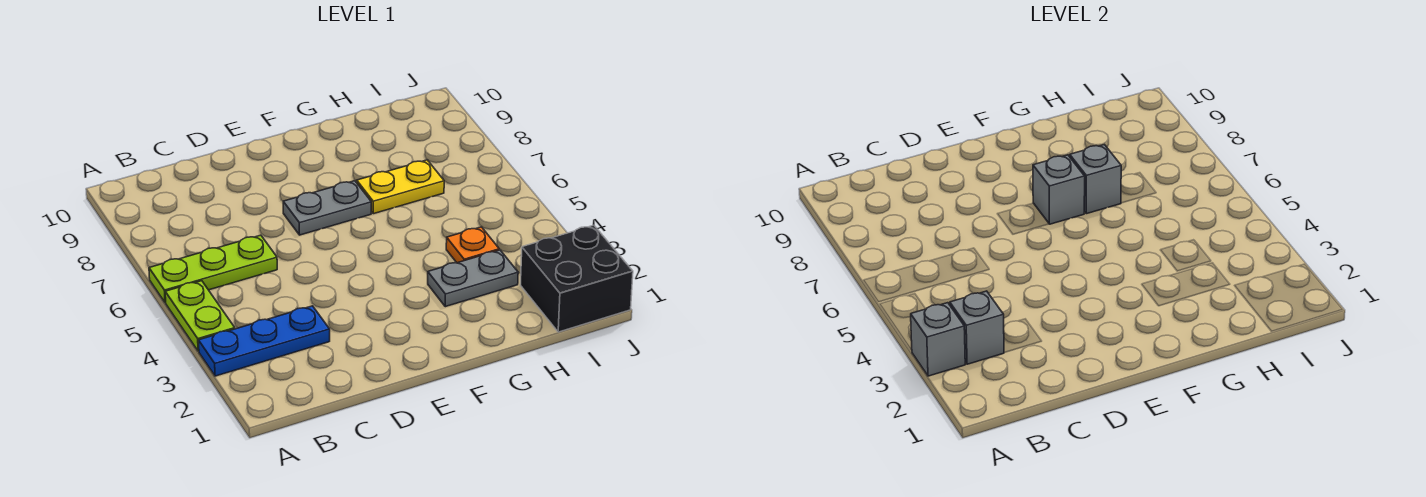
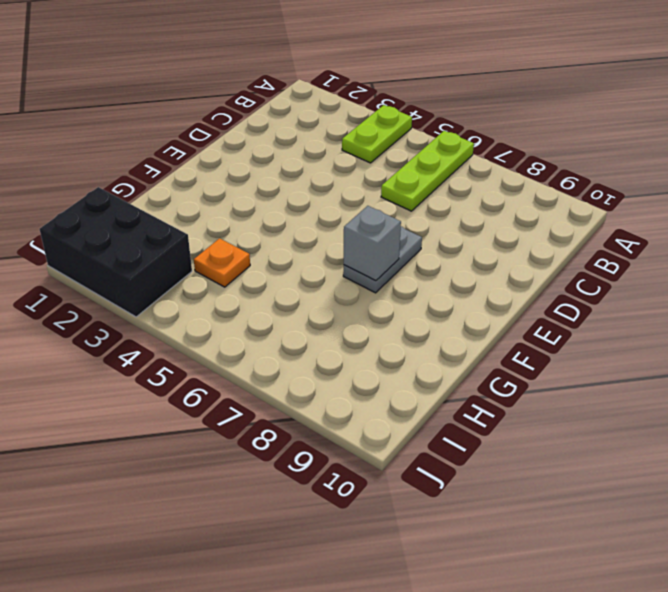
lime 1x2 plate [342,105,412,163] -> lime 1x2 plate turned to [165,281,235,351]
black 2x3 brick [40,187,192,317] -> black 2x2 brick [521,225,633,332]
none -> blue 1x3 plate [199,306,330,376]
none -> grey 1x2 plate [428,250,518,307]
none -> yellow 1x2 plate [357,160,444,214]

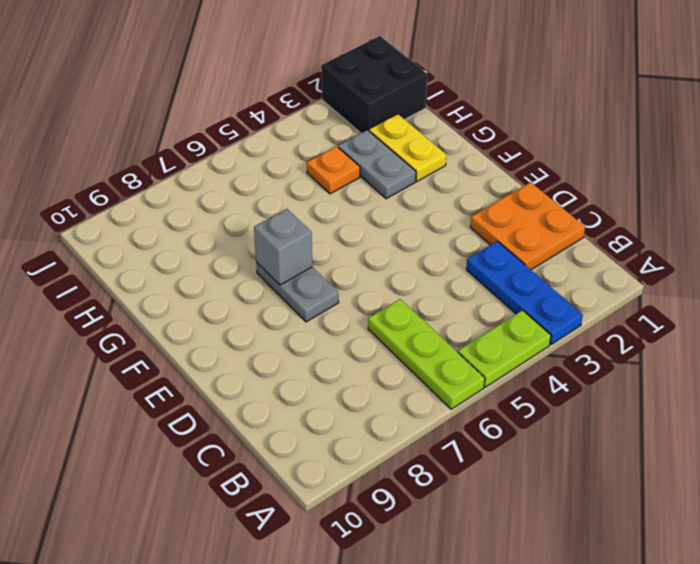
orange 2x2 plate [470,182,585,270] -> none
yellow 1x2 plate [369,114,446,181] -> yellow 1x2 plate moved to [357,160,444,214]
none -> grey 1x1 brick [911,303,965,376]
none -> grey 1x1 brick [950,291,1004,364]
none -> grey 1x1 brick [1070,145,1121,214]

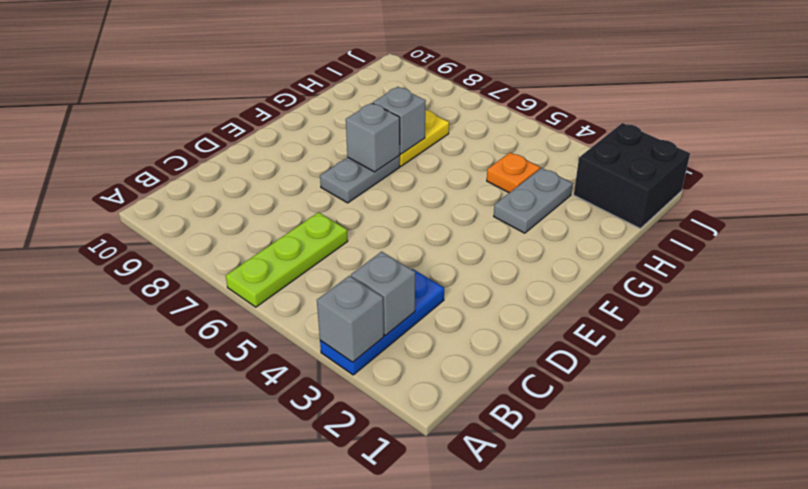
none -> lime 1x2 plate [165,281,235,351]

